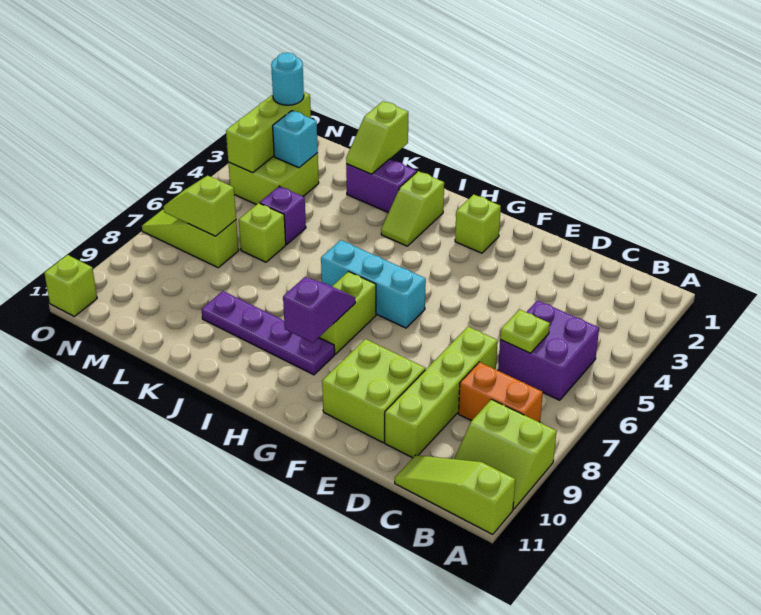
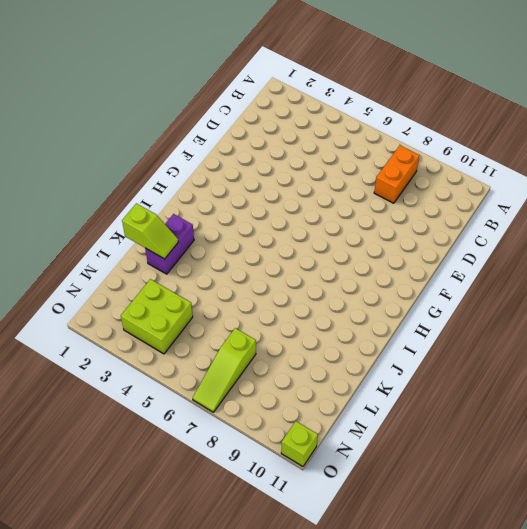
none -> lime 2x2 slope [454,399,557,509]
none -> lime 1x3 slope [395,455,515,534]
none -> purple 2x2 brick [498,300,599,400]

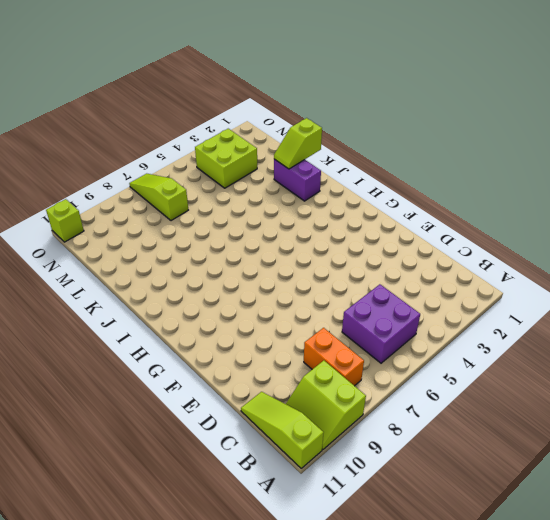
none -> lime 1x4 brick [385,327,498,458]
none -> lime 2x2 brick [322,339,426,443]
none -> lime 1x1 brick [455,194,501,253]

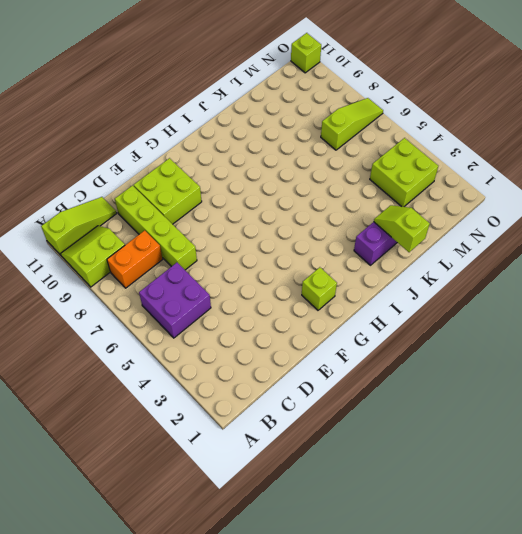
none -> cyan 1x3 brick [321,240,426,328]
none -> lime 1x2 brick [319,272,376,354]
none -> purple 1x4 plate [201,291,335,375]

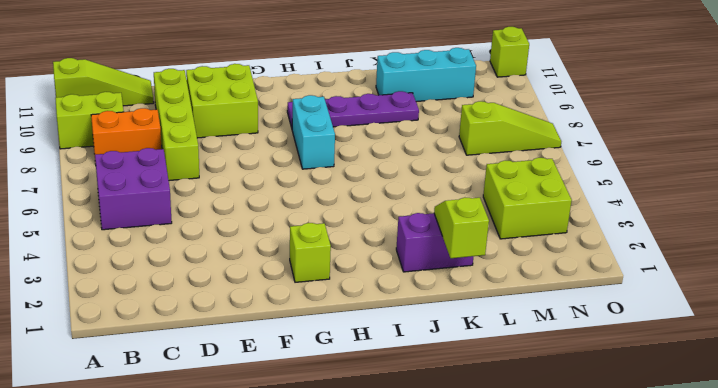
cyan 1x2 brick [292,95,335,169] -> lime 1x2 brick [319,272,376,354]
cyan 1x3 brick [376,48,476,102] -> cyan 1x3 brick moved to [321,240,426,328]
none -> lime 1x2 slope [381,171,444,246]
none -> purple 1x1 brick [260,186,306,244]
none -> lime 1x1 brick [239,203,286,262]

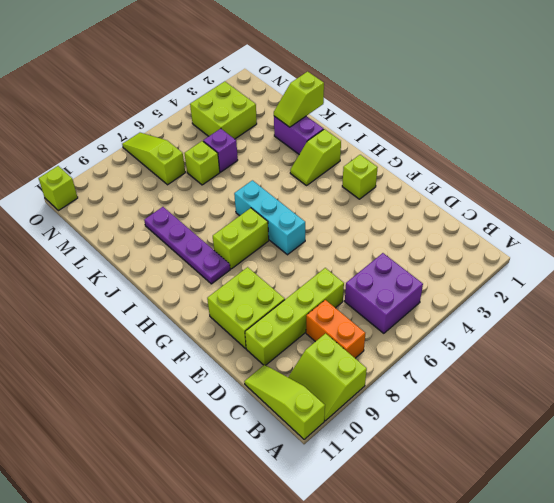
none -> lime 1x1 plate [500,310,550,353]
none -> purple 1x2 slope [283,277,355,343]
none -> cyan 1x1 brick [273,111,318,168]

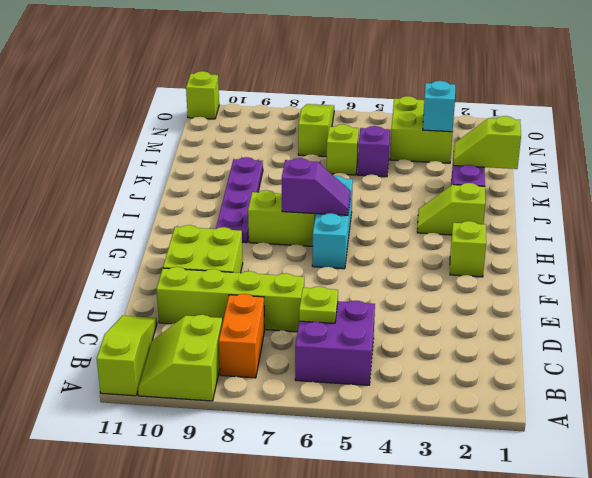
purple 1x2 slope [282,158,351,215] -> purple 1x2 slope moved to [283,277,355,343]
none -> lime 1x2 slope [163,176,236,236]
none -> lime 1x3 brick [226,92,311,173]
none -> cyan 1x1 round brick [271,53,304,105]

